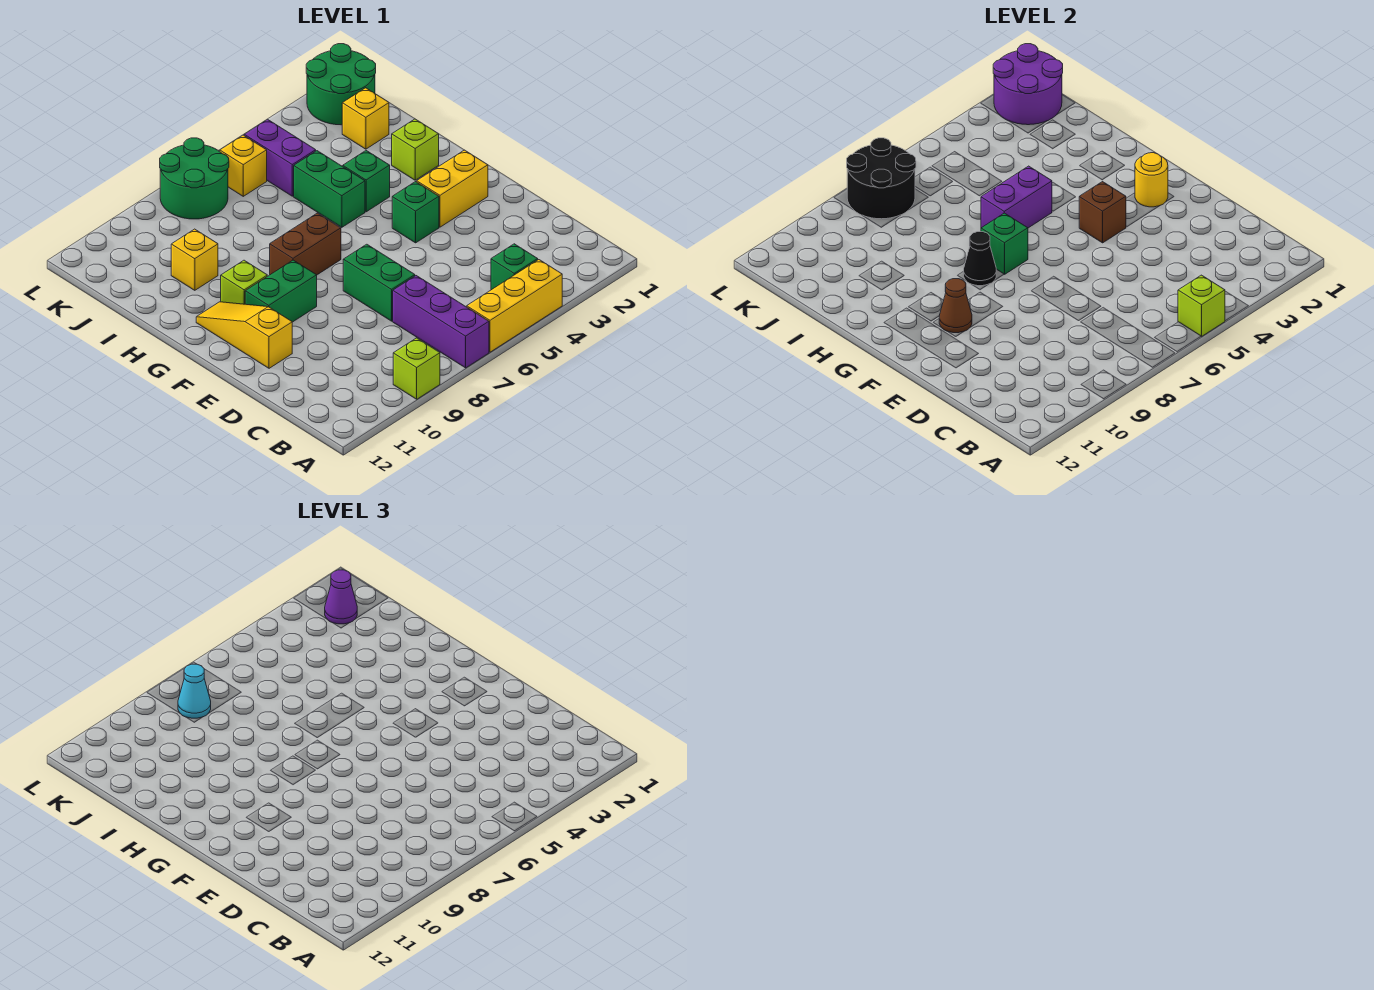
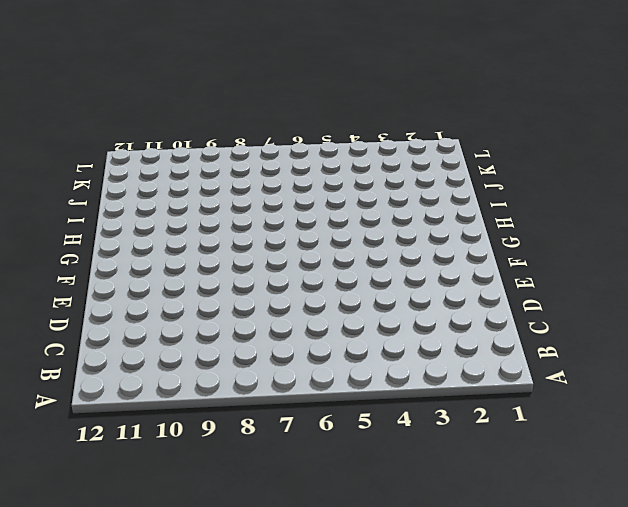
none -> yellow 1x3 brick [467,260,562,352]
none -> purple 1x3 brick [393,276,489,368]
none -> lime 1x1 brick [393,338,440,399]
none -> green 1x1 brick [491,244,538,290]

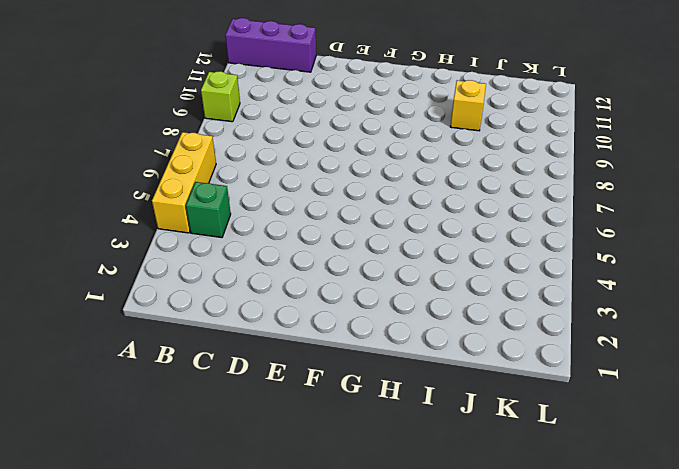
purple 1x3 brick [225,18,316,72] -> purple 1x3 brick moved to [393,276,489,368]
none -> green 1x2 brick [343,244,415,321]
none -> yellow 1x3 slope [196,302,292,368]
none -> yellow 1x2 brick [417,150,488,227]
none -> green 1x1 brick [392,182,439,243]

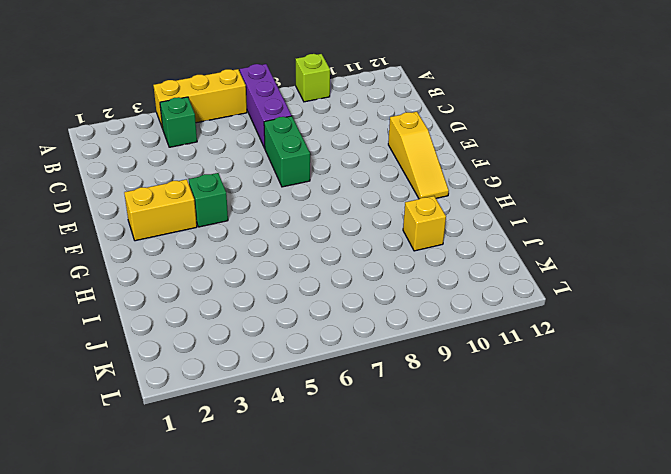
none -> green 1x2 brick [245,260,317,322]
none -> brown 1x2 brick [270,213,341,275]
none -> lime 1x1 brick [221,260,267,304]
none -> lime 1x1 brick [392,119,439,180]

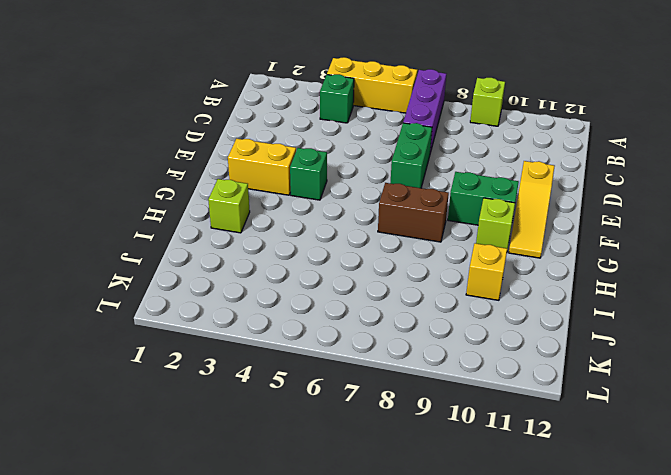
none -> green 1x1 brick [343,151,390,212]
none -> green 1x2 brick [294,151,365,227]
none -> yellow 1x1 brick [342,88,389,149]
none -> purple 1x2 brick [244,119,316,196]

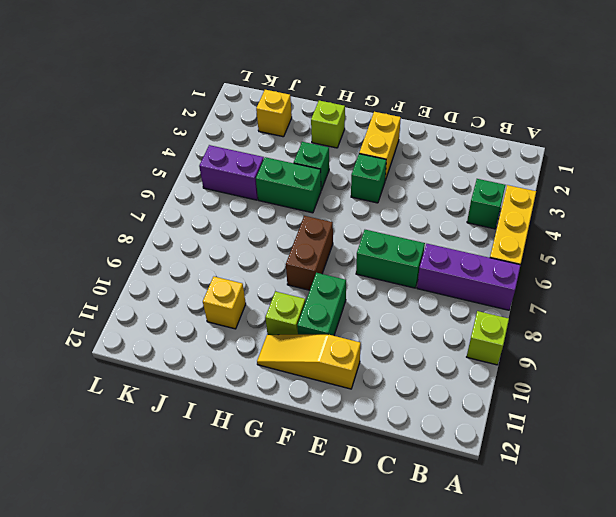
none -> green 2x2 round brick [306,44,376,125]
none -> yellow 1x1 brick [220,135,267,196]
none -> green 2x2 round brick [160,138,229,219]
none -> lime 1x1 brick [1178,275,1225,336]

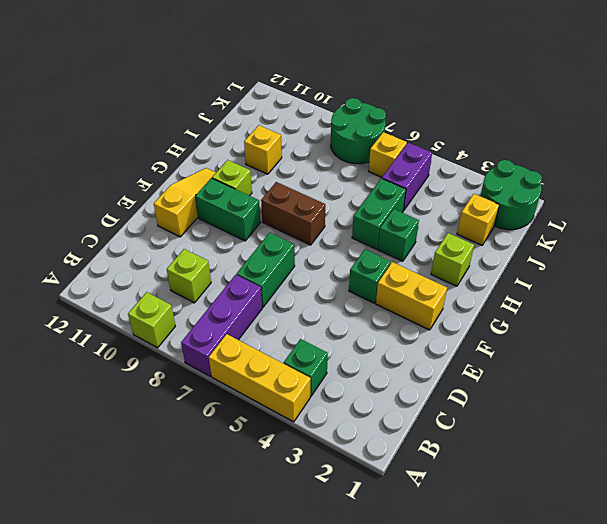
lime 1x1 brick [167,249,211,303] -> lime 1x1 brick moved to [1178,275,1225,336]
none -> yellow 1x1 round brick [1135,153,1168,207]
none -> brown 1x1 brick [1079,182,1126,243]
none -> brown 1x1 cone [939,279,972,333]
none -> green 1x1 brick [981,213,1028,274]

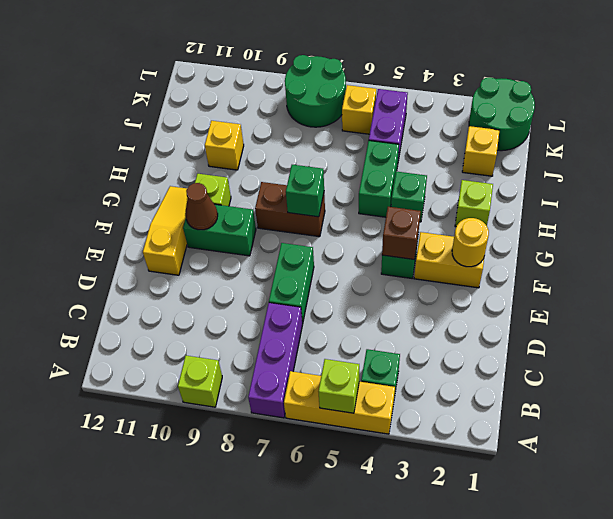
none -> black 1x1 cone [964,232,996,286]
none -> purple 1x2 brick [981,166,1052,228]
none -> purple 2x2 round brick [993,44,1063,125]
none -> black 2x2 round brick [847,138,916,219]

